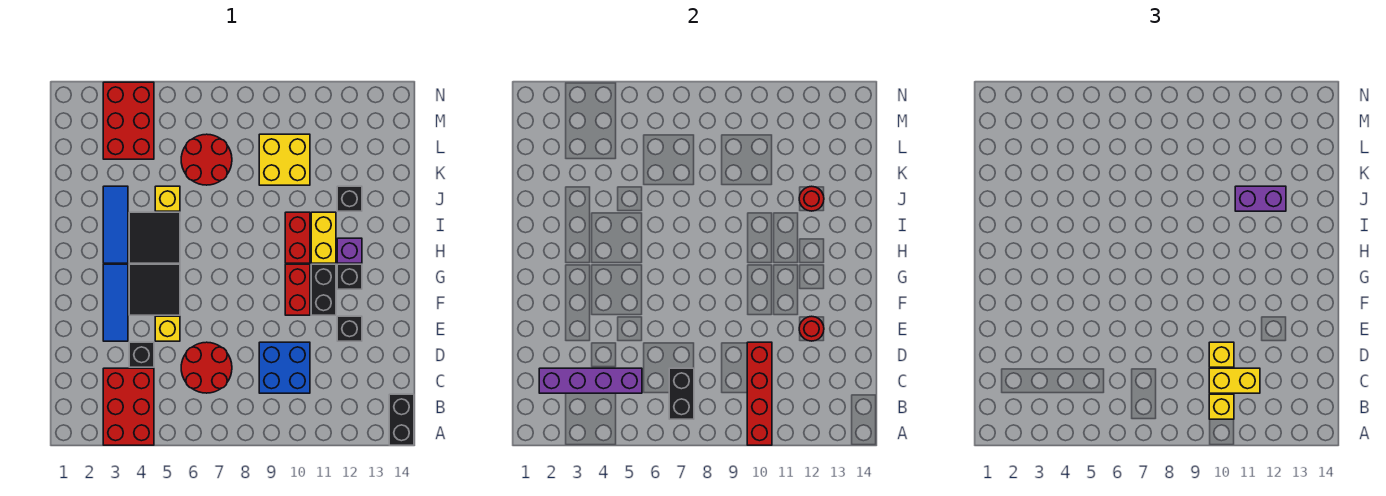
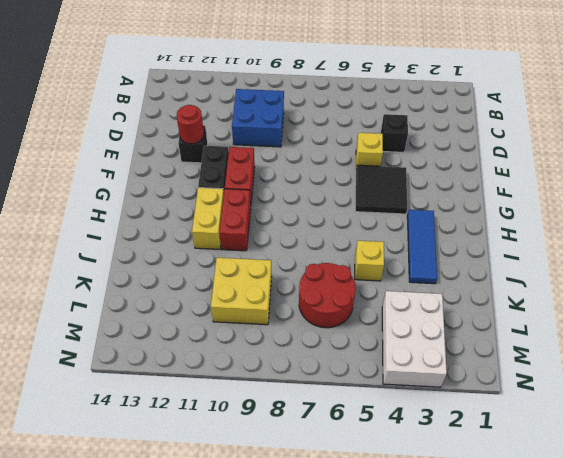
white 2x3 brick [382,291,447,387] -> red 2x3 brick [103,82,154,159]
none -> red 2x3 brick [103,368,154,445]
none -> black 1x2 brick [389,394,414,445]
none -> red 2x2 round brick [181,342,232,393]
none -> blue 1x3 tile [103,264,128,341]

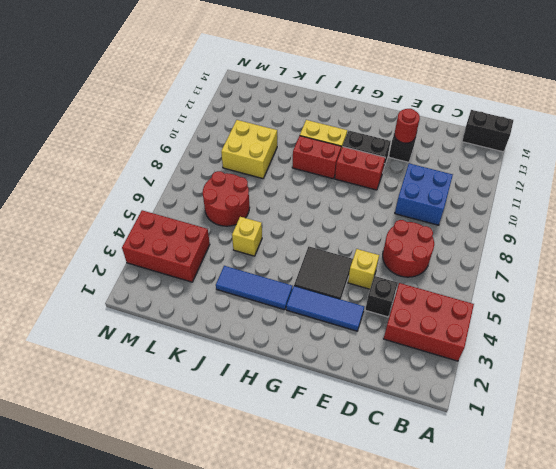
none -> black 1x1 brick [337,264,362,289]
none -> black 2x2 tile [129,212,180,263]
none -> purple 1x1 brick [337,238,362,263]
none -> black 1x1 brick [337,186,362,211]

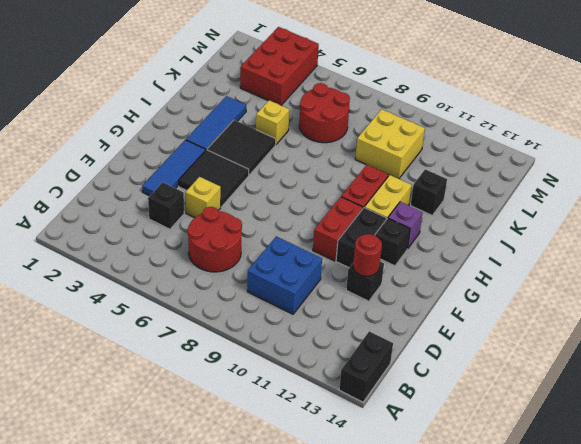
none -> red 2x3 brick [103,368,154,445]
none -> red 1x4 brick [747,342,772,445]
none -> black 1x2 brick [669,368,694,419]
none -> purple 1x4 brick [539,368,642,393]

